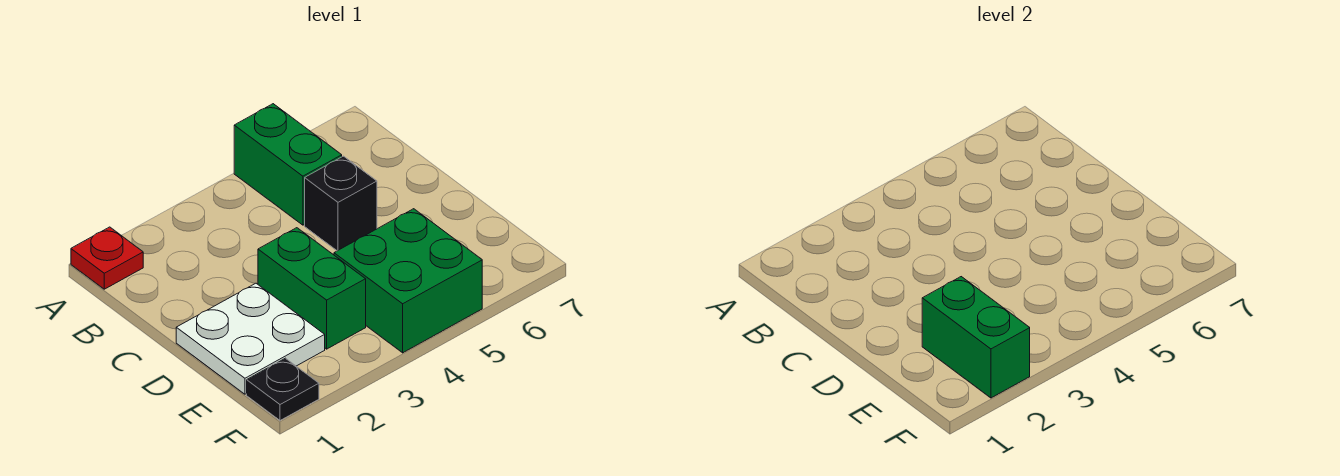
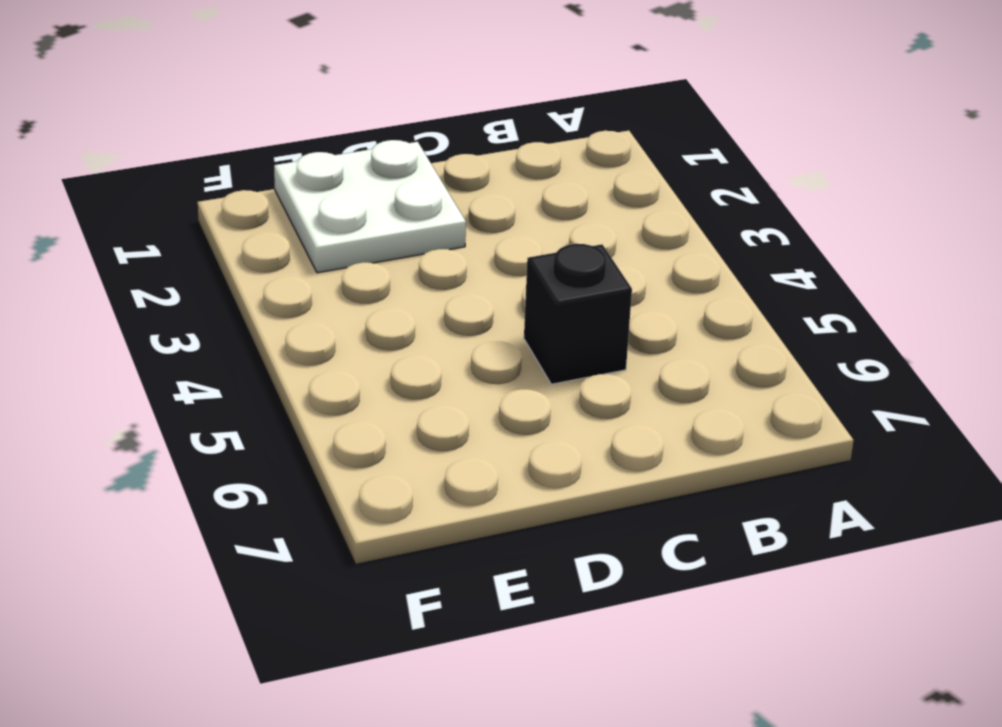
none -> red 1x1 plate [71,227,143,289]
none -> green 1x2 brick [234,104,342,225]

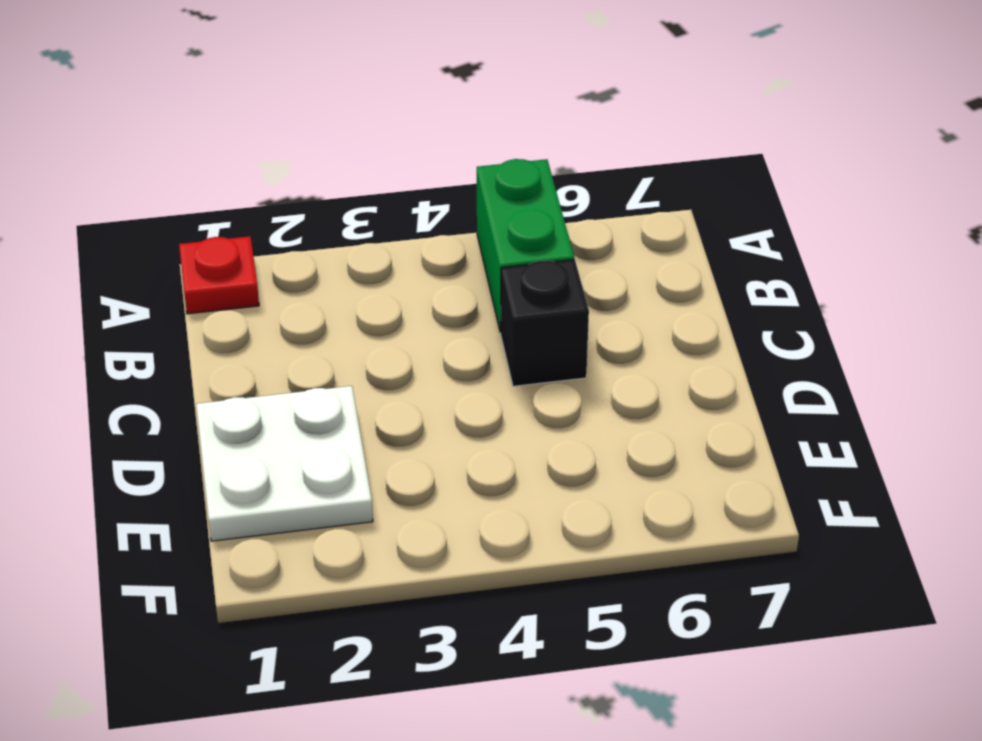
none -> green 1x2 brick [258,228,366,349]
none -> green 2x2 brick [334,209,482,353]

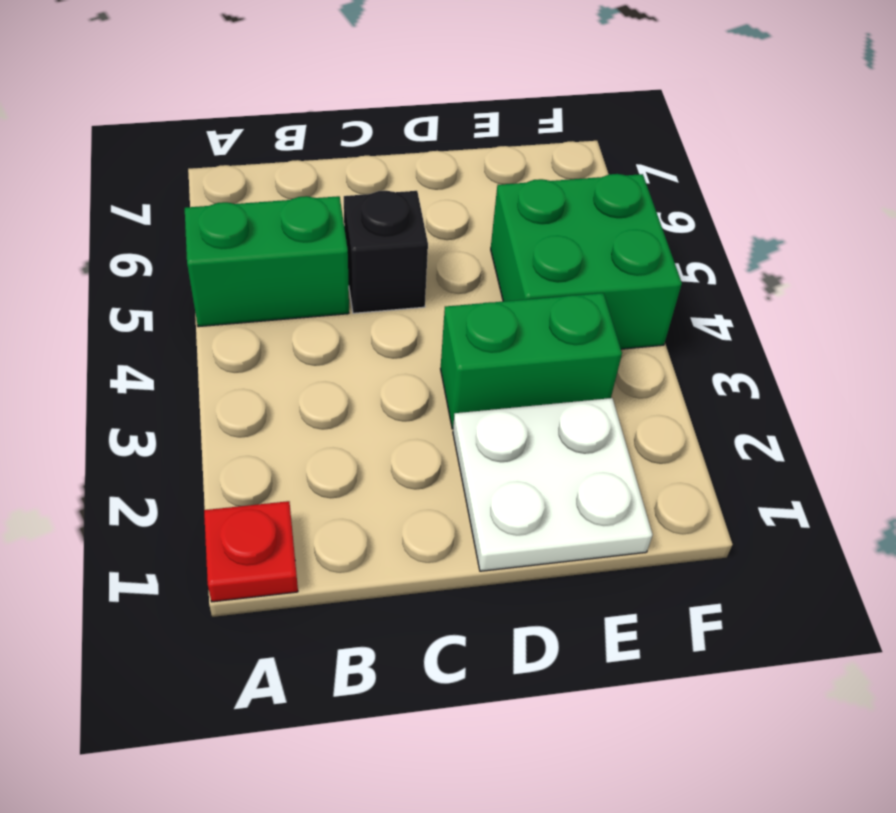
none -> black 1x1 plate [247,358,319,421]
none -> green 1x2 brick [922,277,1030,398]

